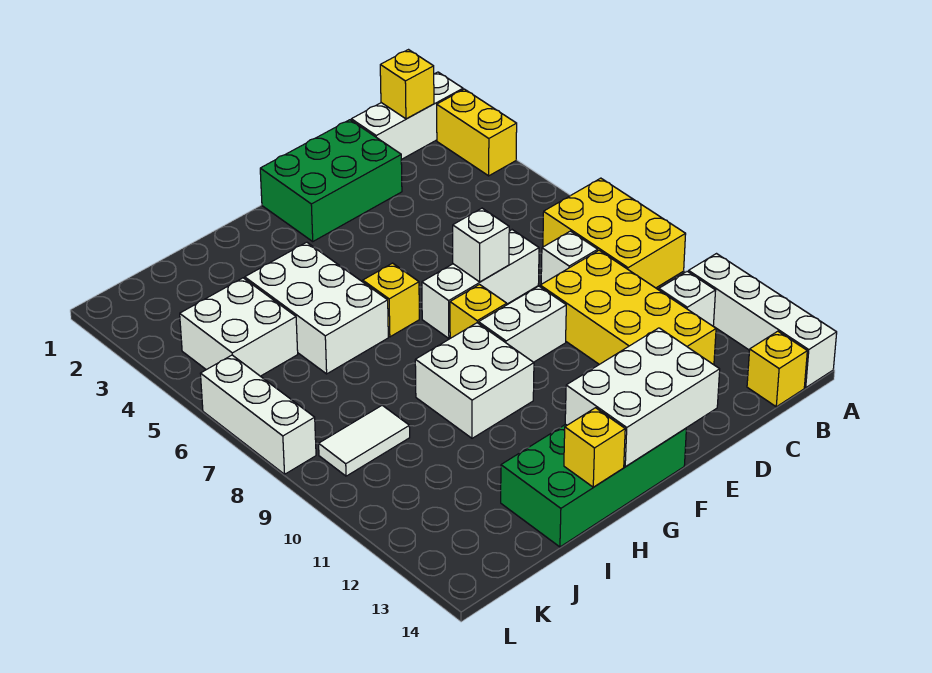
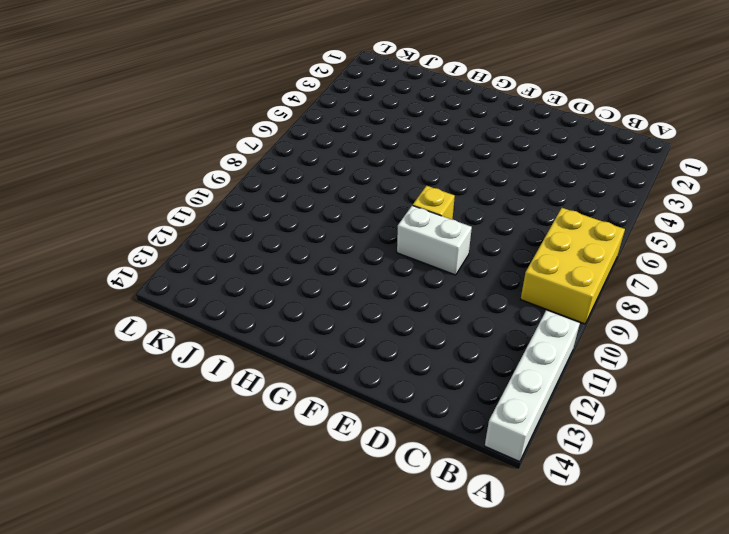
none -> white 1x3 brick [351,72,463,160]
none -> yellow 1x2 brick [437,89,517,176]
none -> white 1x1 brick [659,271,716,326]

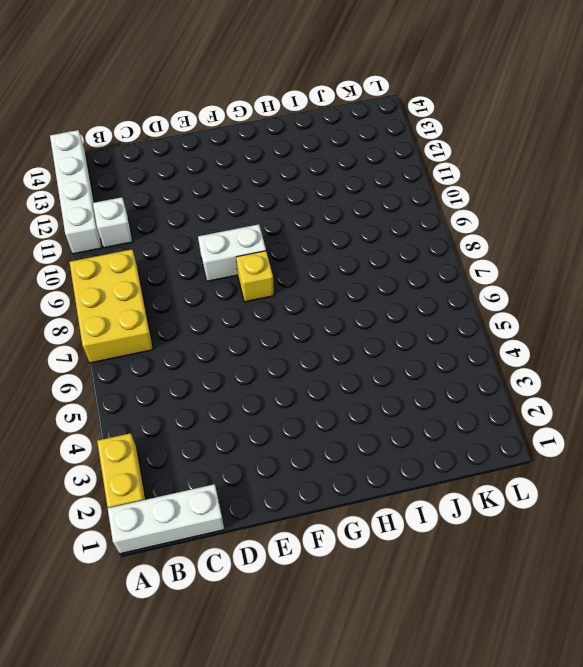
none -> yellow 1x1 brick [747,331,807,407]
none -> white 1x1 brick [541,231,598,284]
none -> yellow 2x4 brick [540,250,716,365]

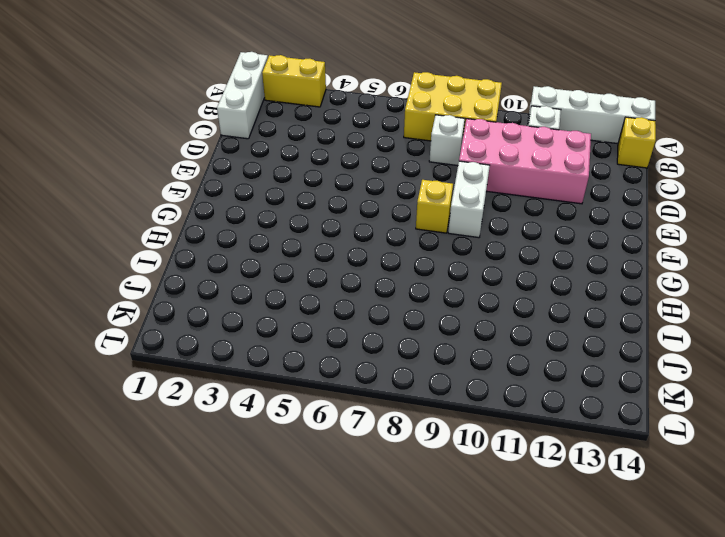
pink 2x4 brick [459,119,591,204] -> yellow 2x4 brick [540,250,716,365]
none -> green 2x3 brick [260,120,402,241]
none -> white 1x3 brick [422,230,539,338]
none -> green 2x4 brick [501,424,686,547]

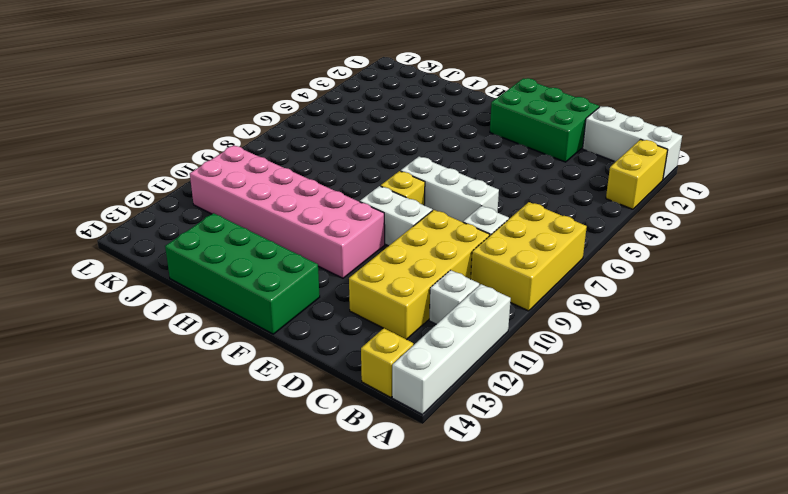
pink 2x6 brick [190,145,385,278] -> white 2x2 brick [415,323,534,438]
none -> yellow 1x1 brick [363,263,419,337]
none -> white 2x3 brick [245,242,388,374]
none -> white 2x2 brick [180,278,298,376]

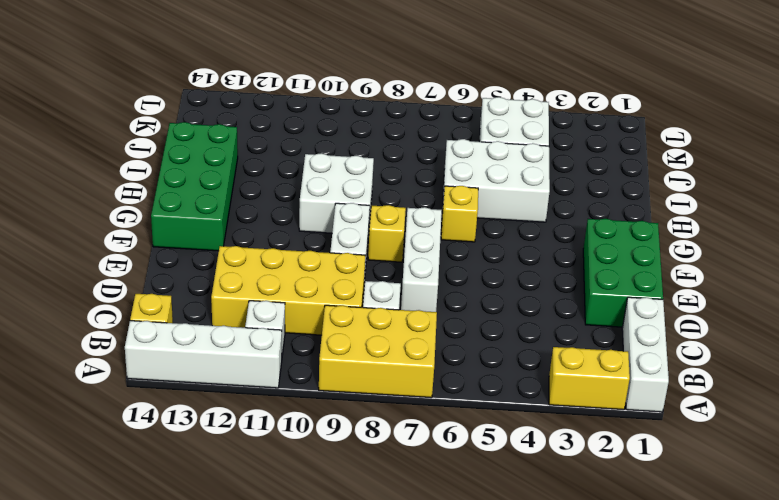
none -> white 1x2 tile [319,405,410,476]
none -> white 1x3 brick [200,355,316,474]
none -> yellow 1x1 brick [380,50,434,119]

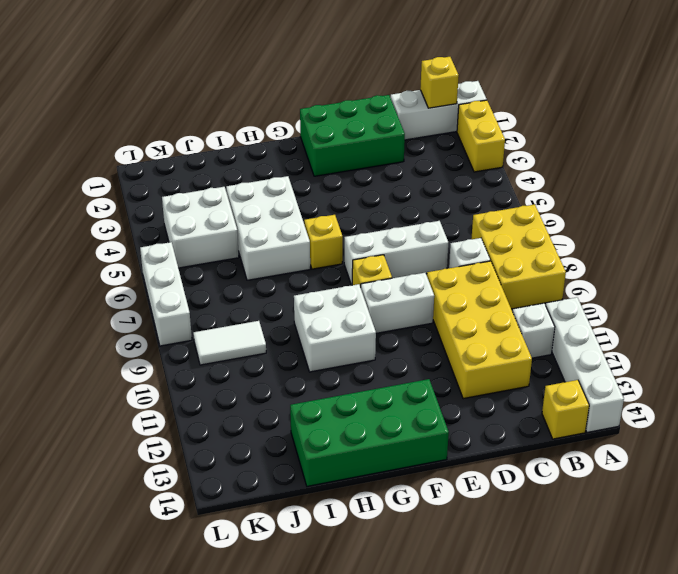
none -> white 1x1 brick [453,208,509,282]
none -> white 2x3 brick [565,328,720,467]
none -> yellow 1x1 brick [564,408,625,487]

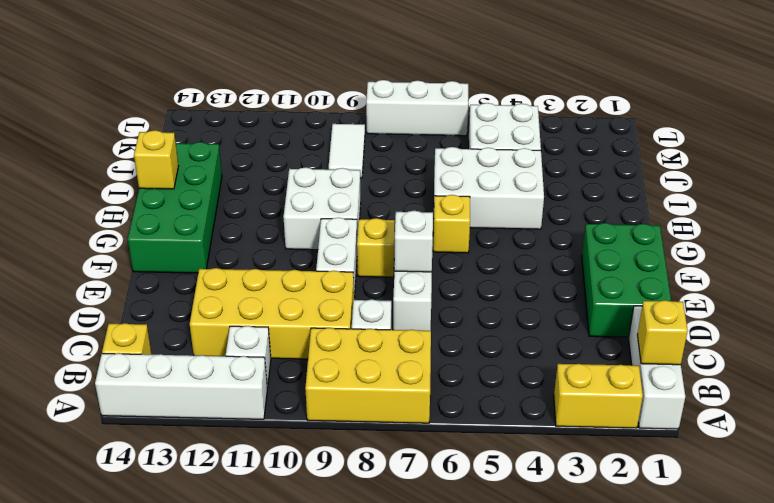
none -> white 2x3 brick [565,328,720,467]

